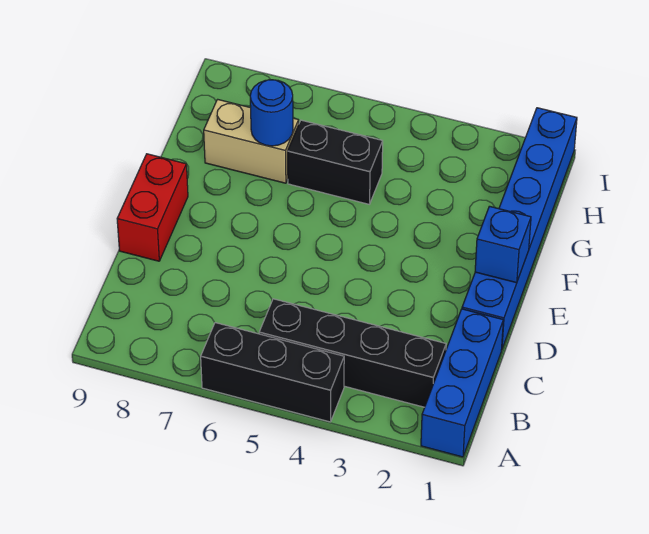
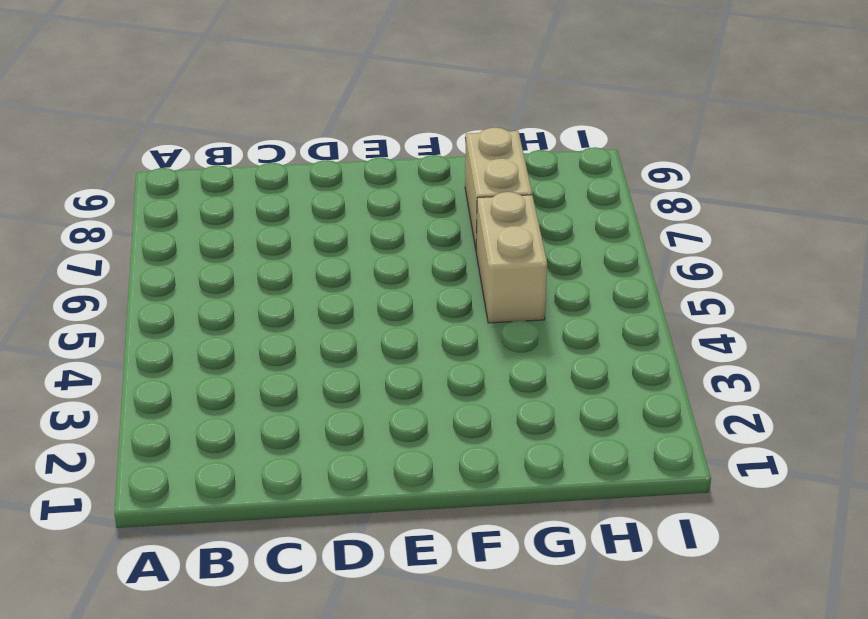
tan 1x2 brick [476,192,547,323] -> black 1x2 brick [288,120,383,204]
none -> blue 1x3 brick [421,309,503,457]
none -> black 1x3 brick [201,323,344,422]

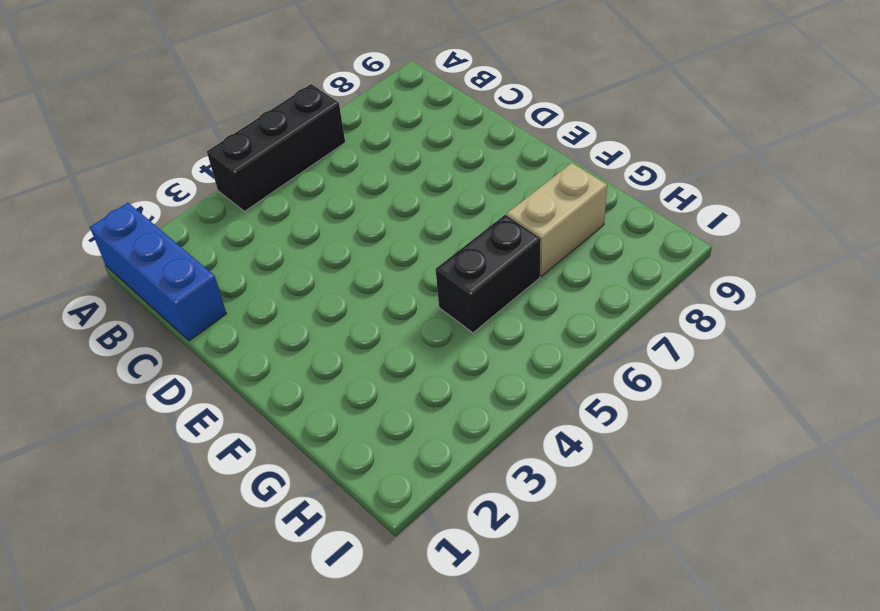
none -> black 1x4 brick [259,299,446,407]
none -> blue 1x6 brick [462,108,577,350]

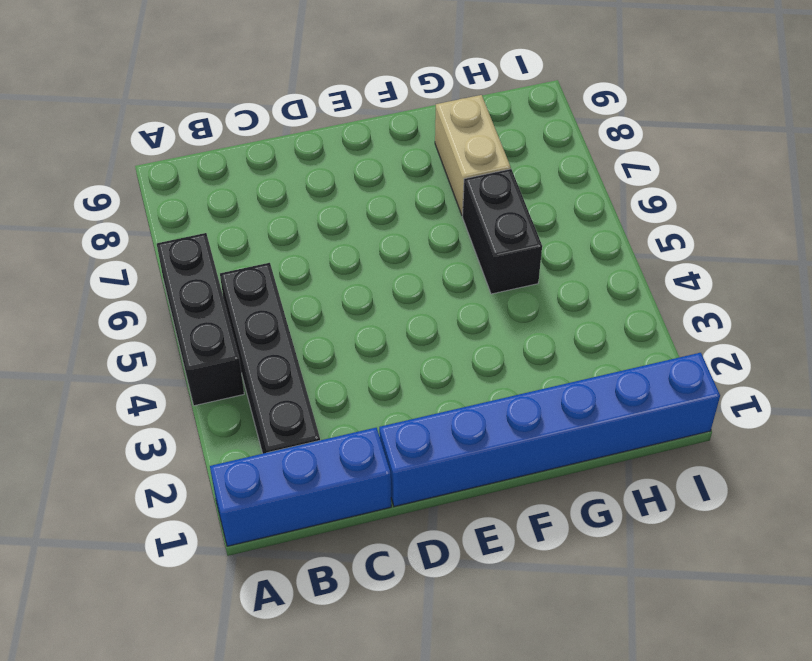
none -> red 1x2 brick [117,154,188,261]
none -> blue 1x1 brick [475,206,531,283]

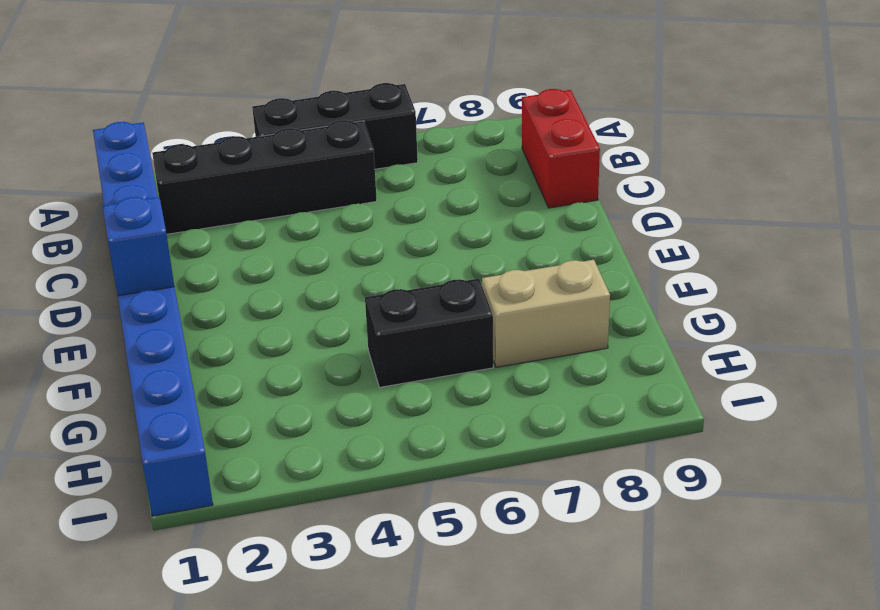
red 1x2 brick [522,89,600,208] -> red 1x2 brick moved to [117,154,188,261]
none -> blue 1x1 round brick [250,80,293,146]

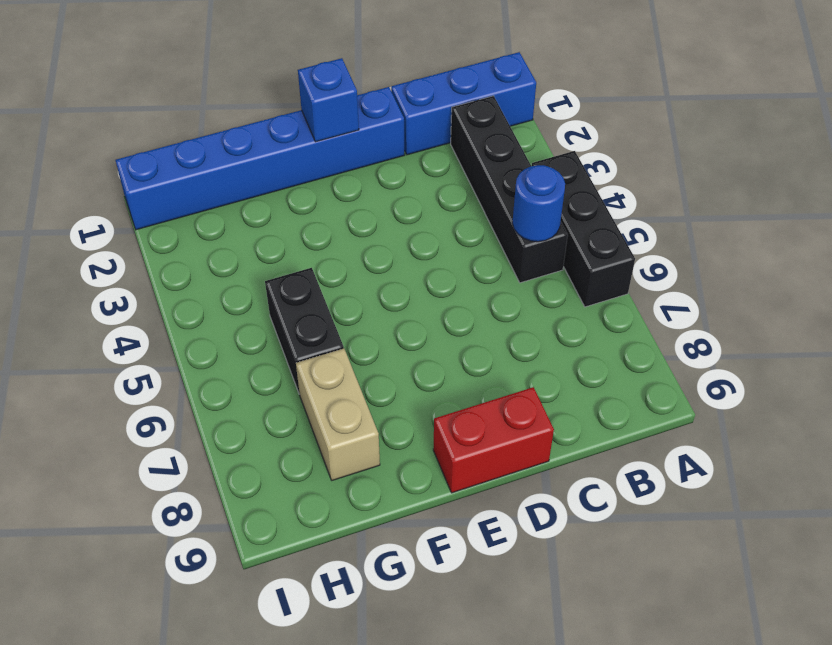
blue 1x1 round brick [512,165,565,242] -> blue 1x1 round brick moved to [250,80,293,146]

